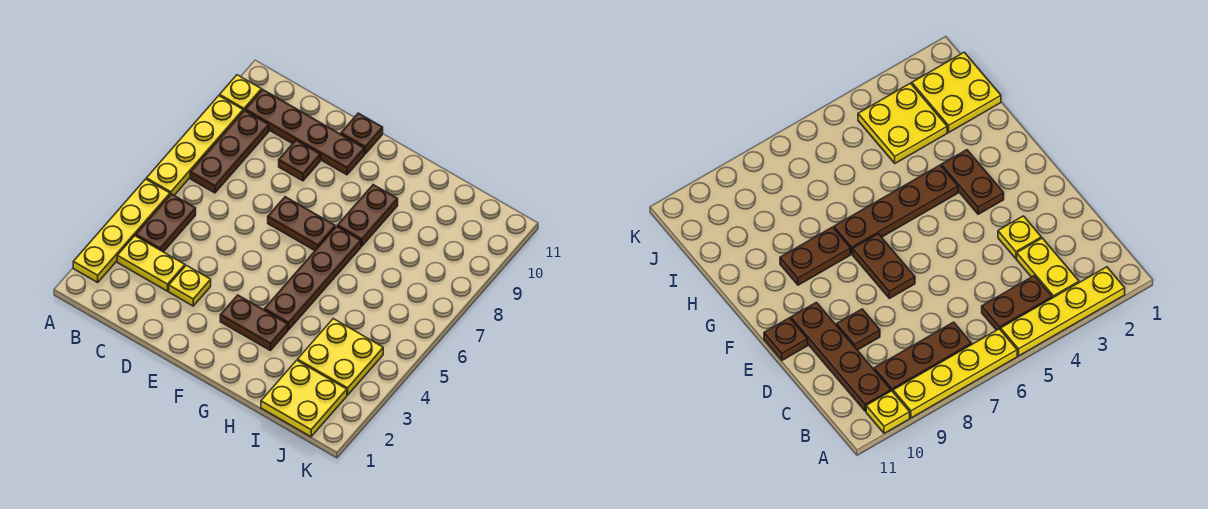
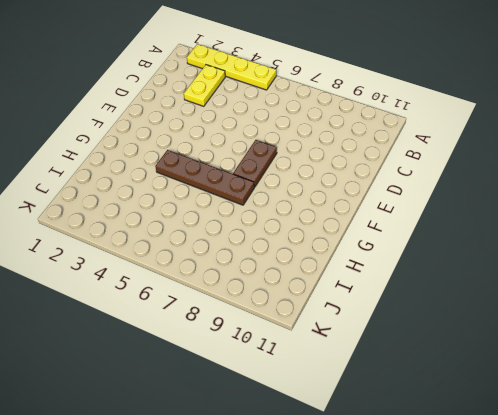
none -> yellow 1x4 plate [146,96,243,195]
none -> yellow 1x1 plate [220,75,261,111]
none -> brown 1x2 plate [136,194,196,252]

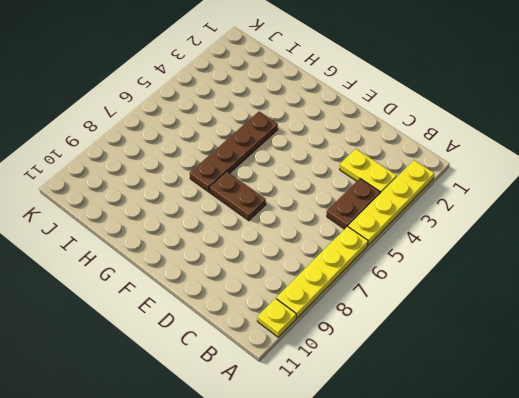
none -> brown 1x3 plate [190,111,269,193]
none -> brown 1x4 plate [245,90,364,175]
none -> yellow 1x1 plate [169,265,211,306]

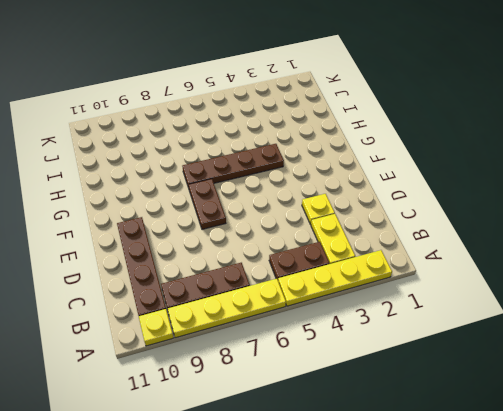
none -> brown 1x1 plate [279,140,320,181]
none -> brown 1x1 plate [341,113,383,154]
none -> brown 1x2 plate [220,295,288,351]

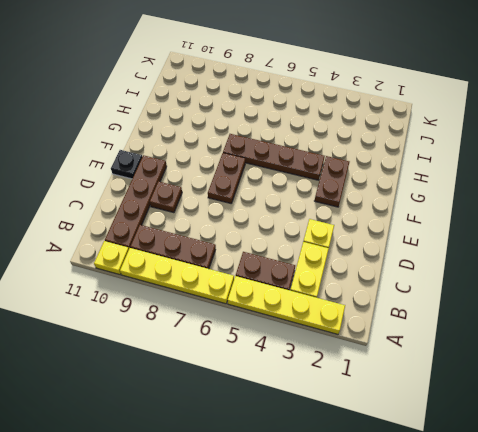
black 1x1 plate [111,150,142,179] -> brown 1x1 plate [341,113,383,154]
none -> brown 1x2 plate [337,185,398,246]
none -> yellow 2x2 plate [261,360,347,437]
none -> yellow 2x2 plate [298,319,383,395]

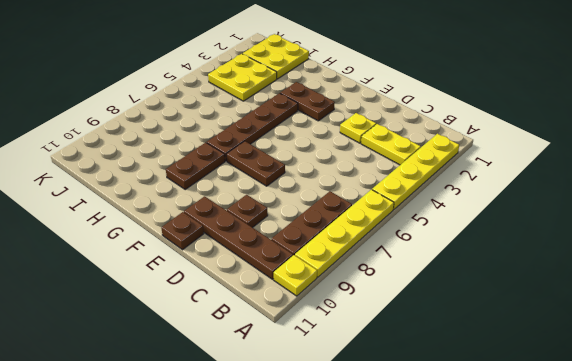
none -> brown 1x2 plate [136,194,196,252]

